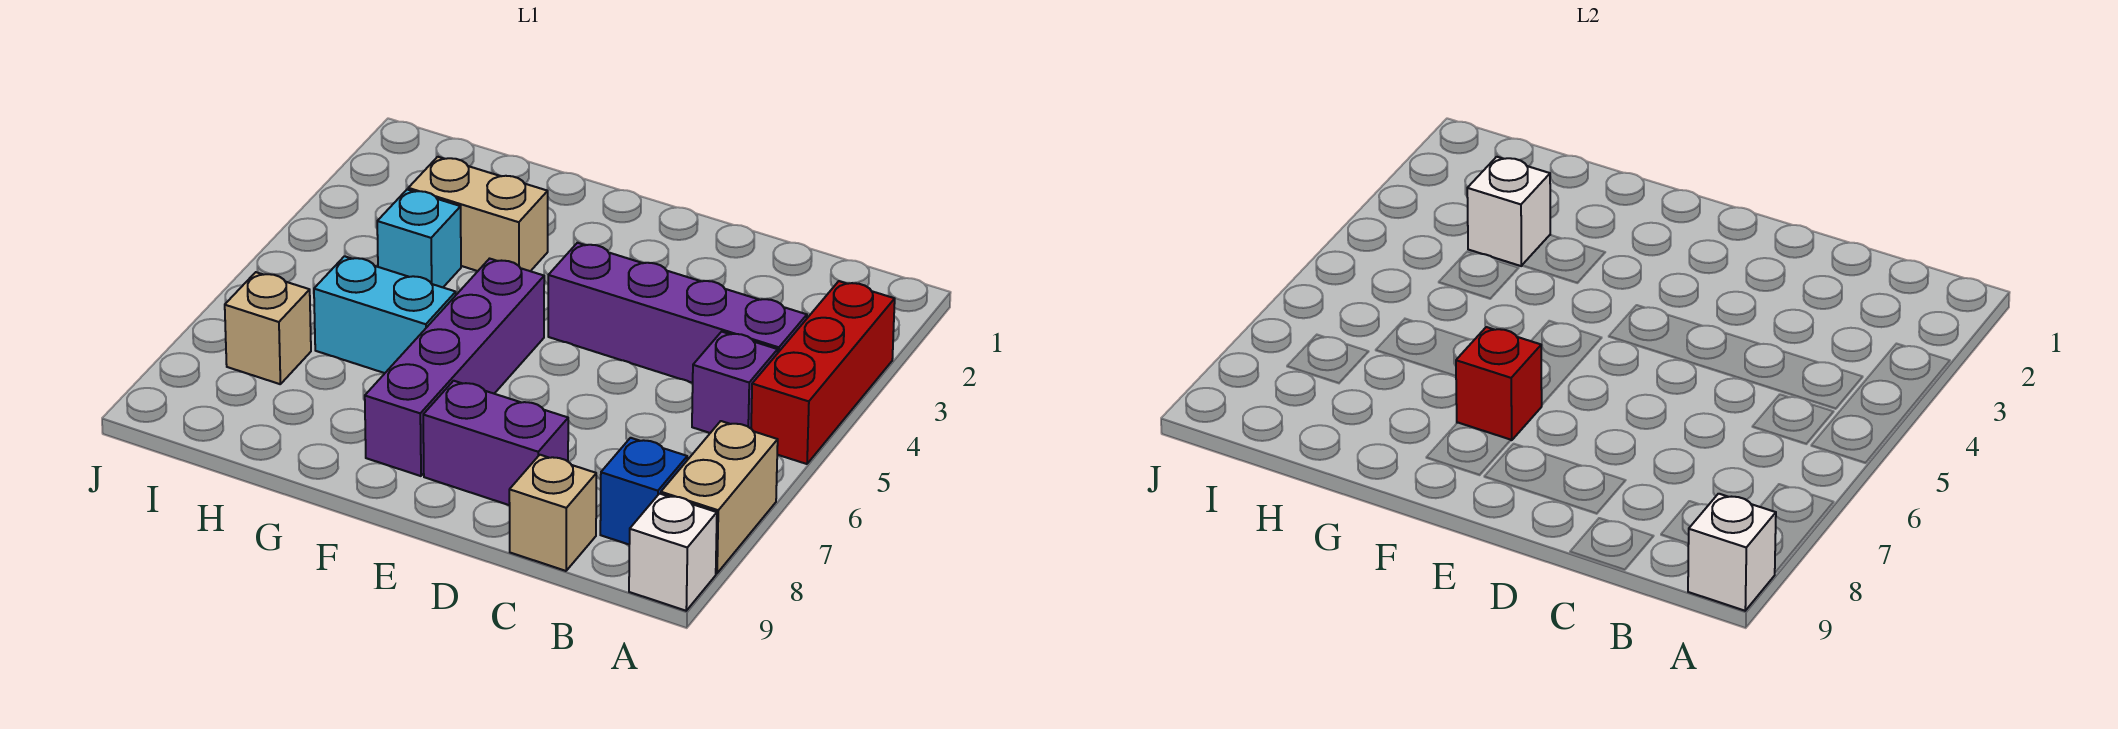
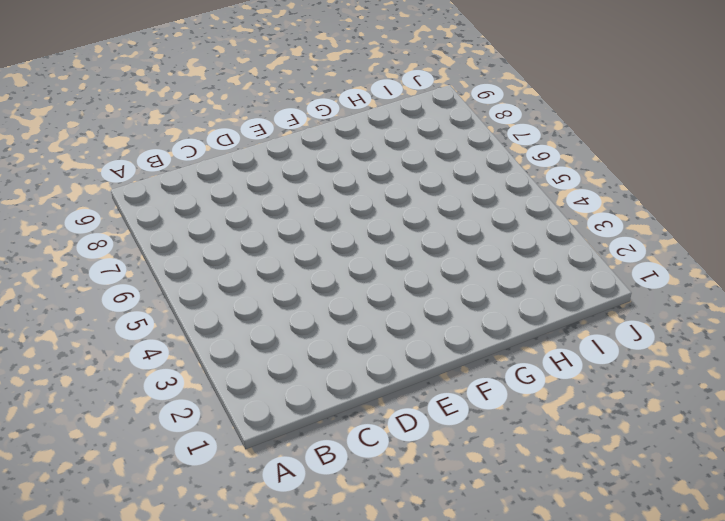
none -> red 1x3 brick [751,281,895,464]
none -> tan 1x2 brick [661,421,778,573]
none -> white 1x1 brick [629,494,717,611]

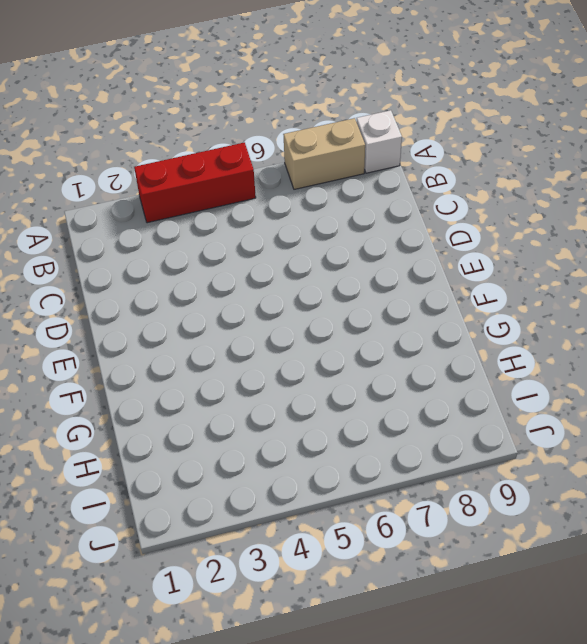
none -> purple 1x4 brick [548,243,807,383]
none -> purple 1x1 brick [692,332,778,433]
none -> blue 1x1 brick [600,438,687,544]

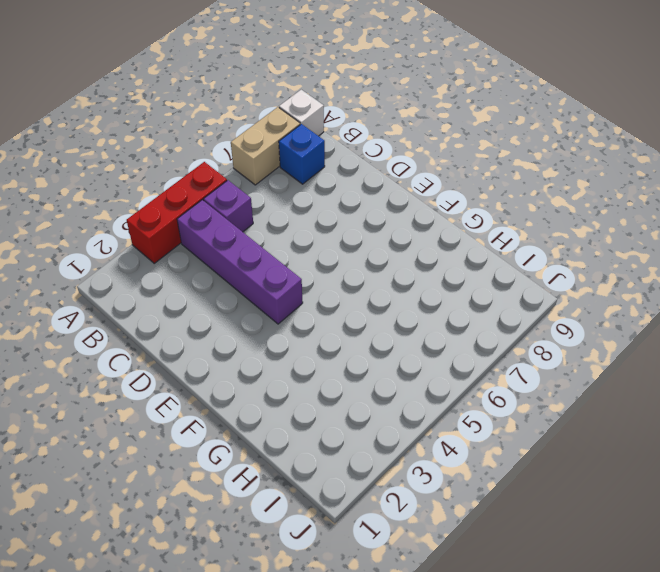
none -> tan 1x1 brick [509,455,596,571]
none -> purple 1x2 brick [423,381,568,505]
none -> purple 1x4 brick [365,259,544,476]

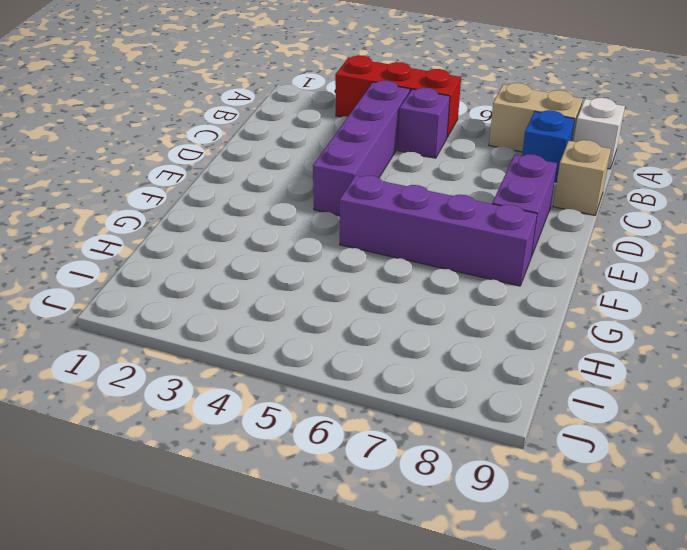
none -> tan 1x2 brick [408,157,548,271]
none -> cyan 1x2 brick [314,256,456,373]
none -> cyan 1x1 brick [377,190,461,287]

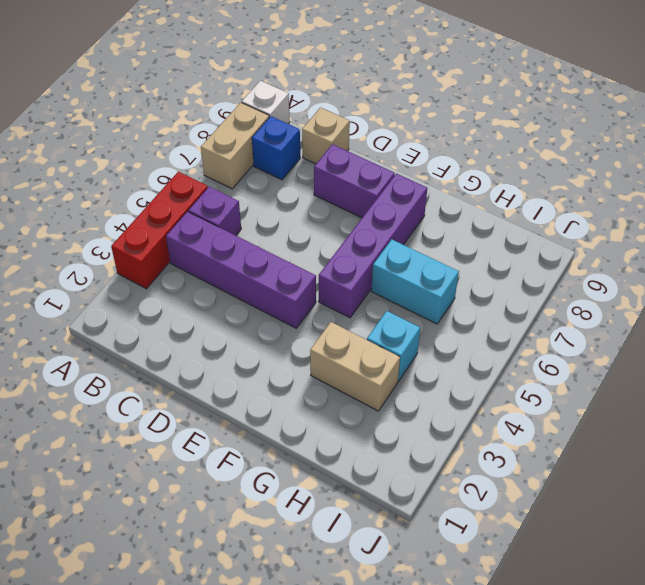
none -> tan 1x1 brick [225,272,311,384]
none -> white 1x1 brick [1688,494,1776,611]
none -> red 1x1 brick [1456,327,1542,440]

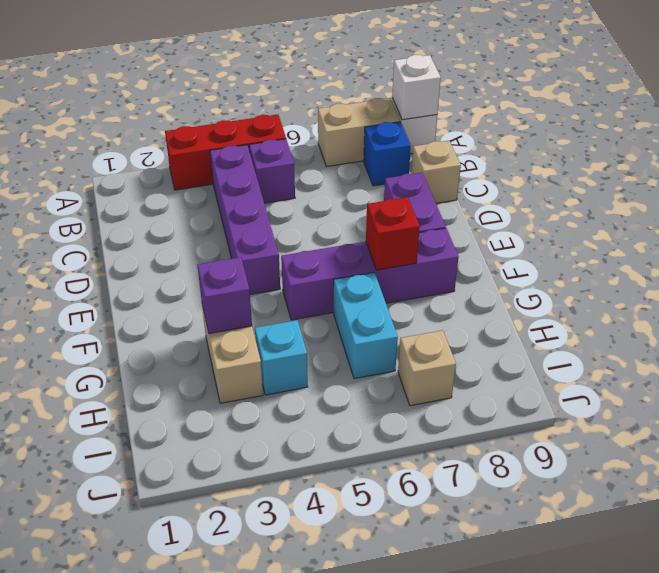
purple 1x1 brick [197,257,252,333] -> none
none -> white 1x1 brick [1467,157,1550,266]

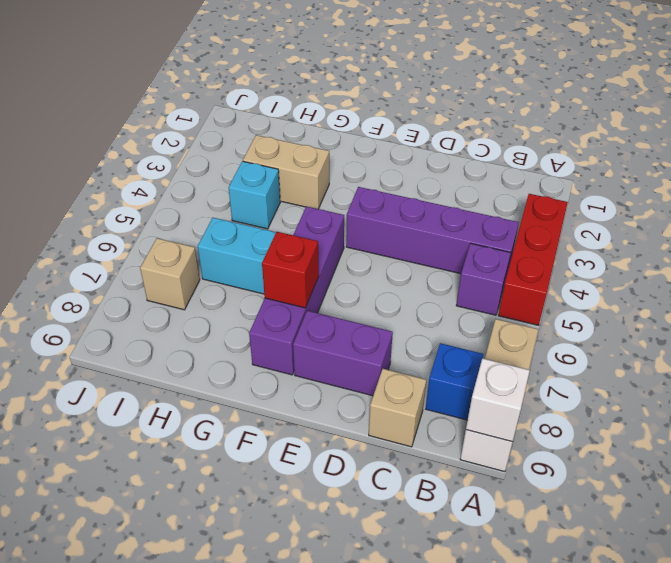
none -> white 1x1 brick [1467,157,1550,266]

